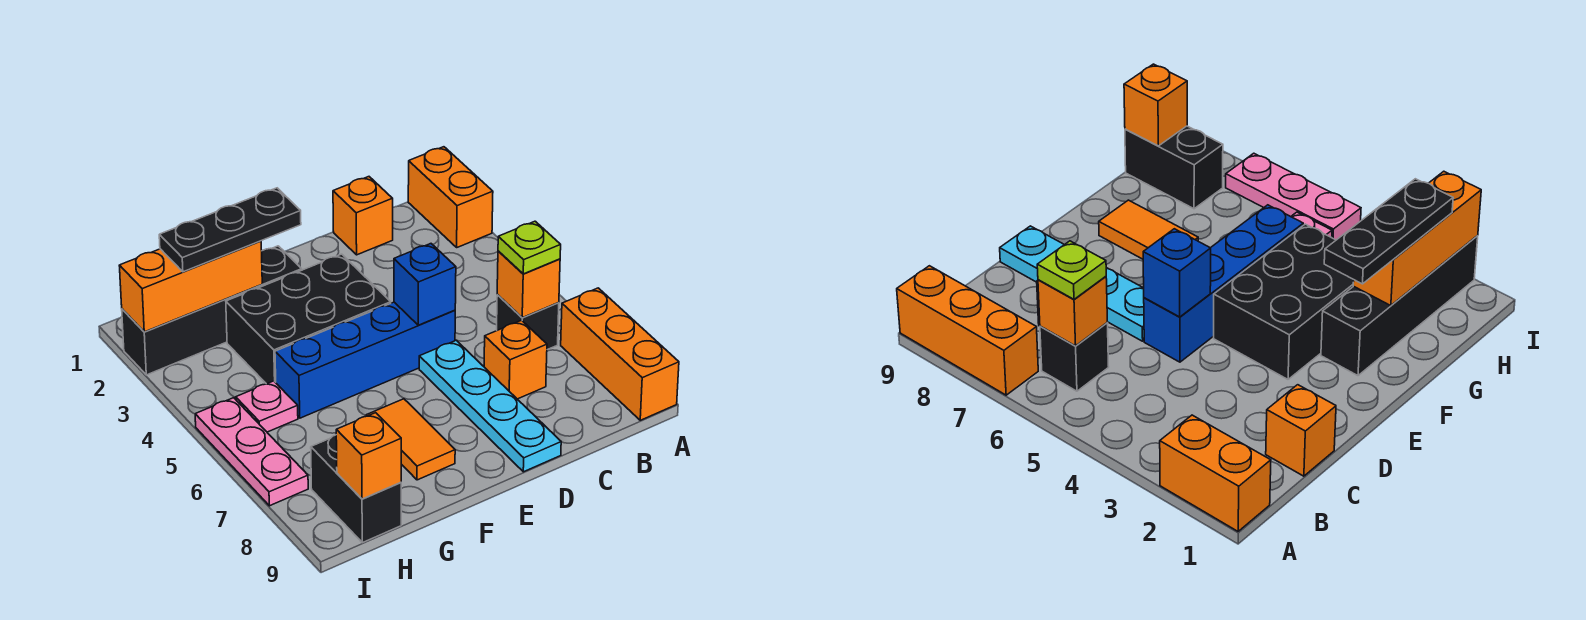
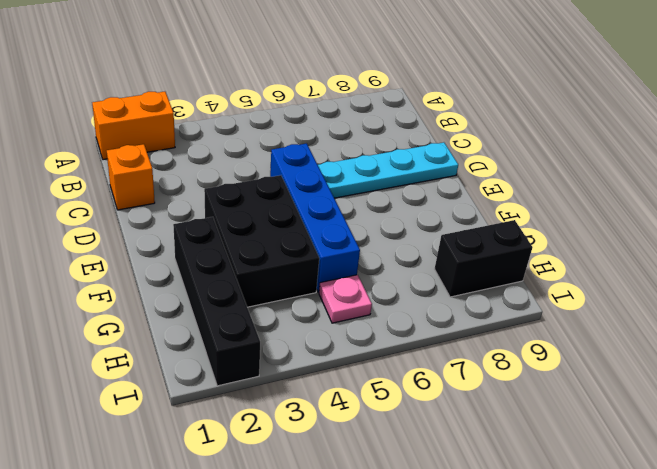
none -> orange 1x3 brick [561,288,679,420]
none -> black 1x1 brick [497,294,559,350]
none -> orange 1x1 brick [484,320,547,399]

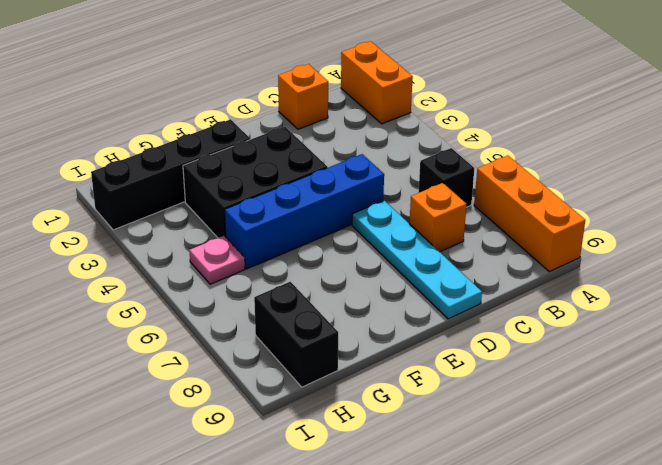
none -> orange 1x2 tile [366,399,455,480]
none -> pink 1x3 plate [195,398,308,506]
none -> orange 1x1 brick [497,251,560,318]

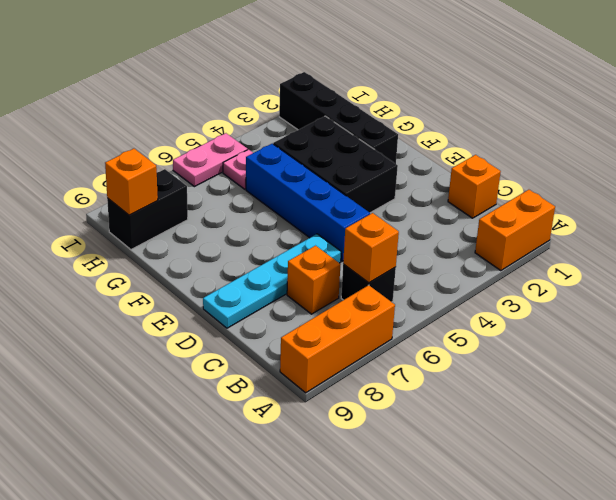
pink 1x2 plate [173,133,248,187] -> pink 1x3 plate [195,398,308,506]
none -> orange 1x2 tile [366,399,455,480]
none -> blue 1x1 brick [394,244,456,325]
none -> orange 1x3 brick [119,241,262,332]

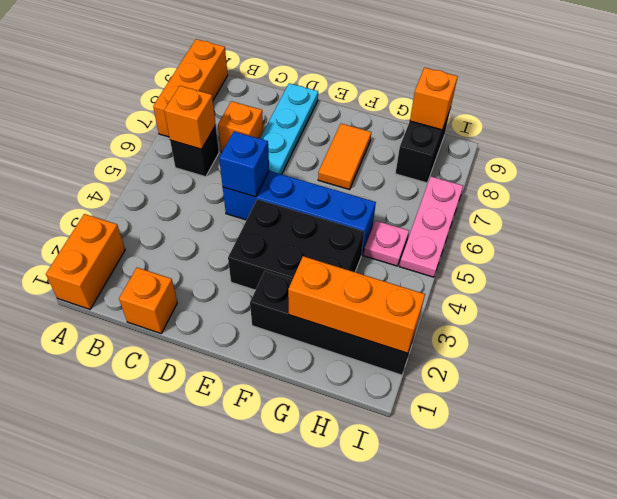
none -> lime 1x1 plate [498,221,561,274]
none -> black 1x3 plate [159,188,301,272]

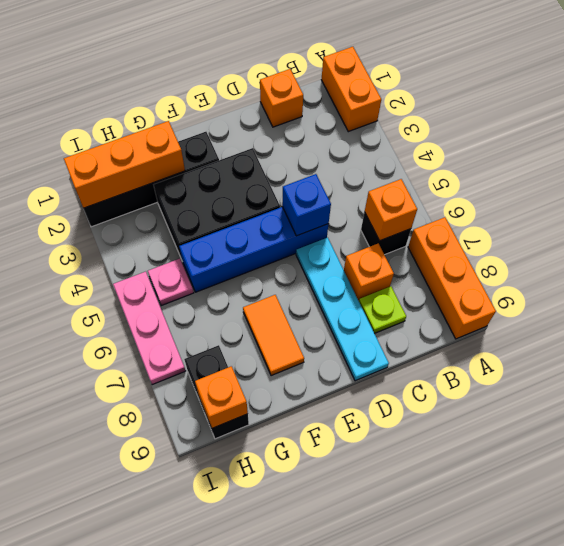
lime 1x1 plate [359,286,406,333] -> lime 1x1 plate moved to [498,221,561,274]
none -> black 1x3 plate [159,188,301,272]

